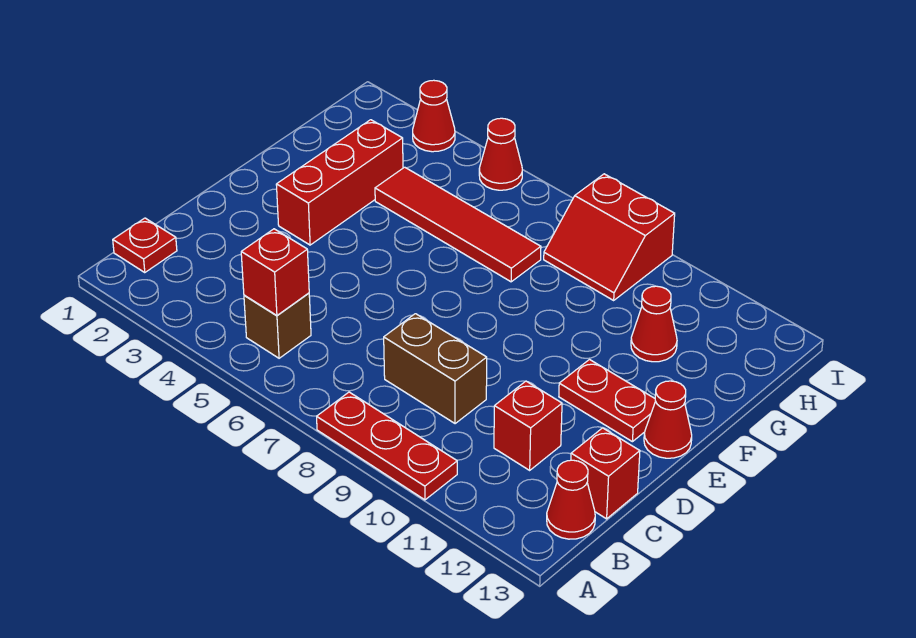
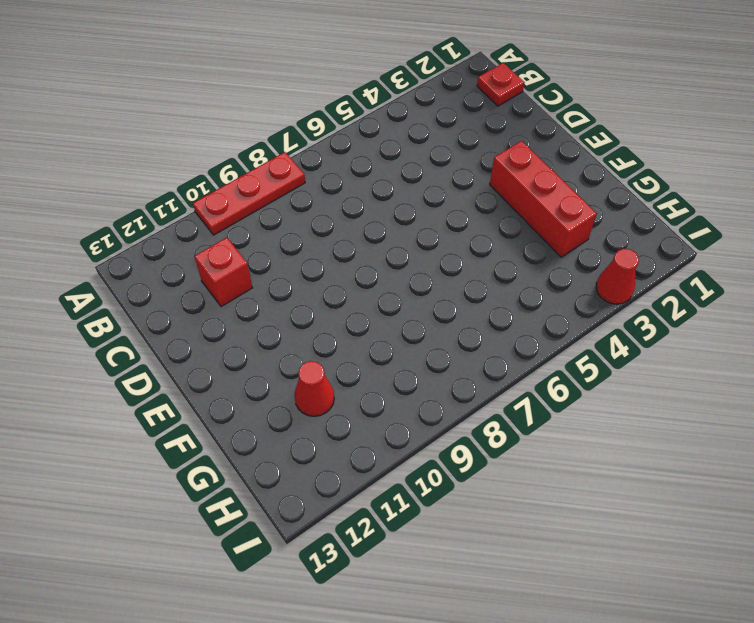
none -> brown 1x1 brick [244,293,311,358]
none -> red 1x1 cone [547,460,595,539]
none -> brown 1x2 brick [384,314,487,424]

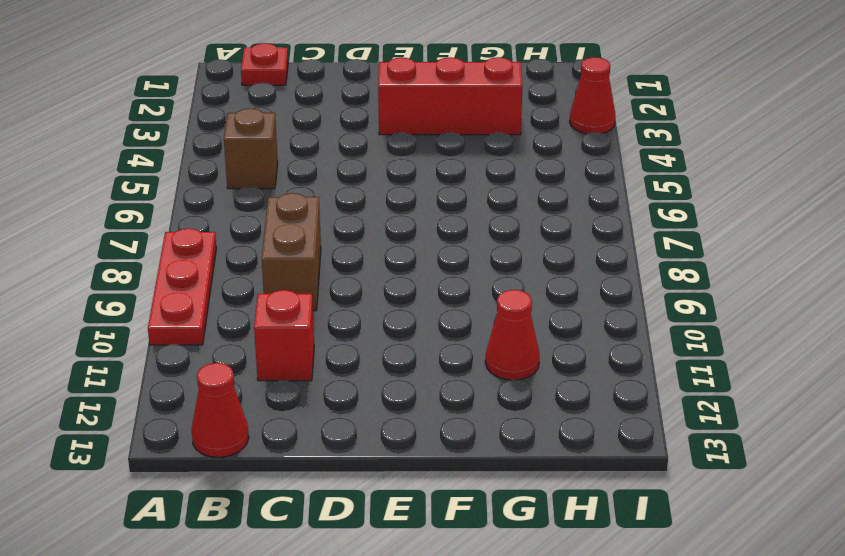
none -> red 1x1 brick [571,428,640,519]
none -> red 1x2 plate [559,360,656,442]
none -> red 1x1 cone [644,381,692,458]

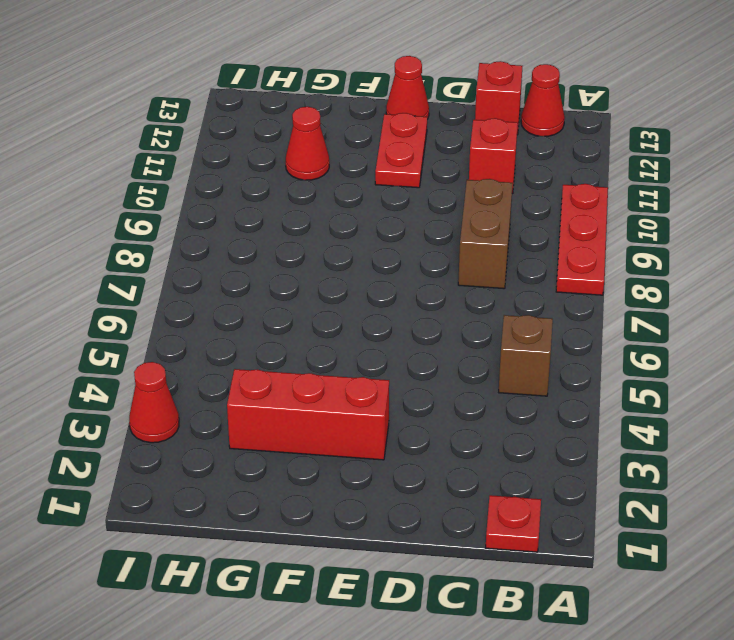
none -> red 1x4 tile [375,167,541,282]
none -> red 2x2 slope [544,174,675,300]
none -> red 1x1 cone [479,118,522,190]

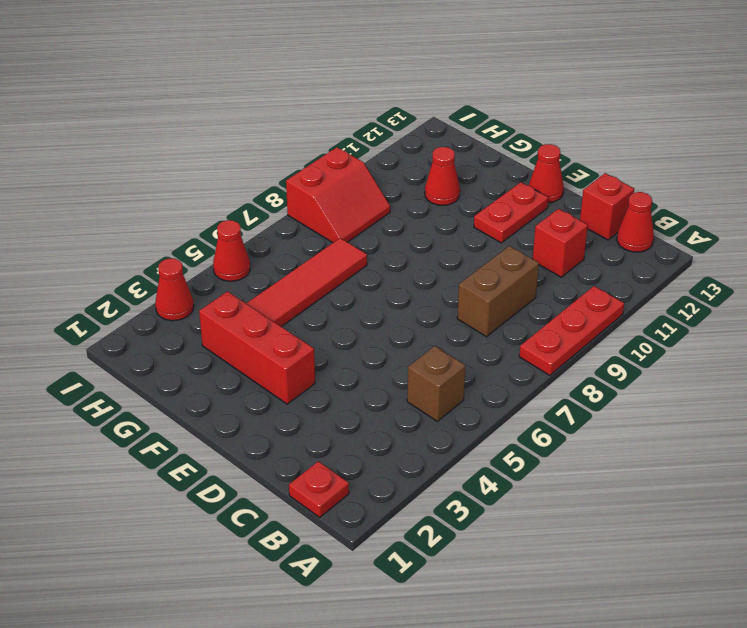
none -> red 1x1 brick [241,229,309,315]

